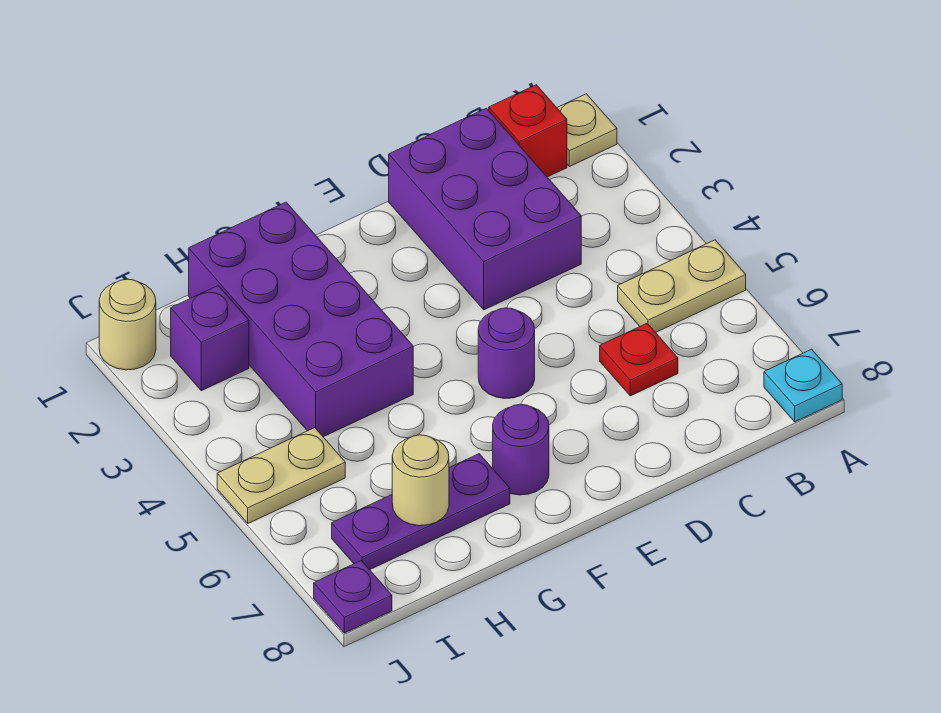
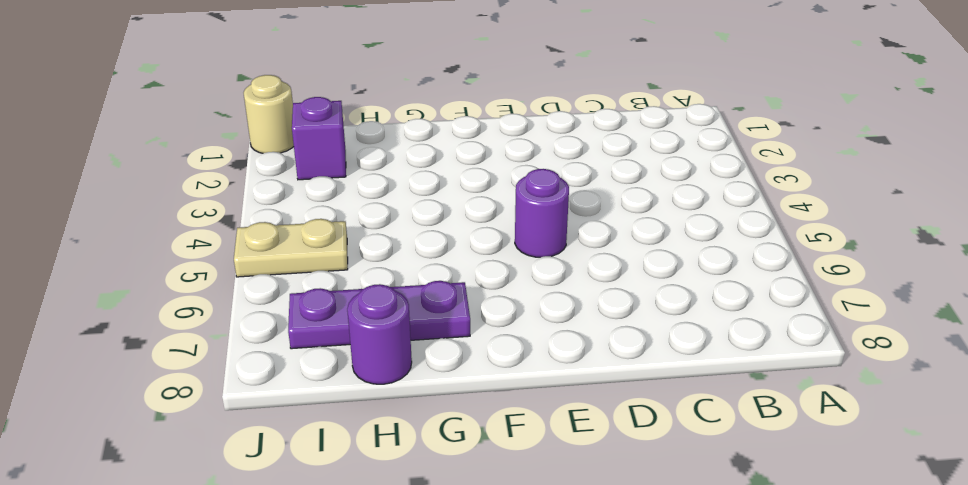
purple 1x1 round brick [347,284,412,384] -> purple 1x1 round brick moved to [493,404,549,495]
none -> tan 1x1 plate [557,94,617,166]
none -> tan 1x2 plate [618,240,746,332]
none -> cyan 1x1 plate [764,349,842,422]

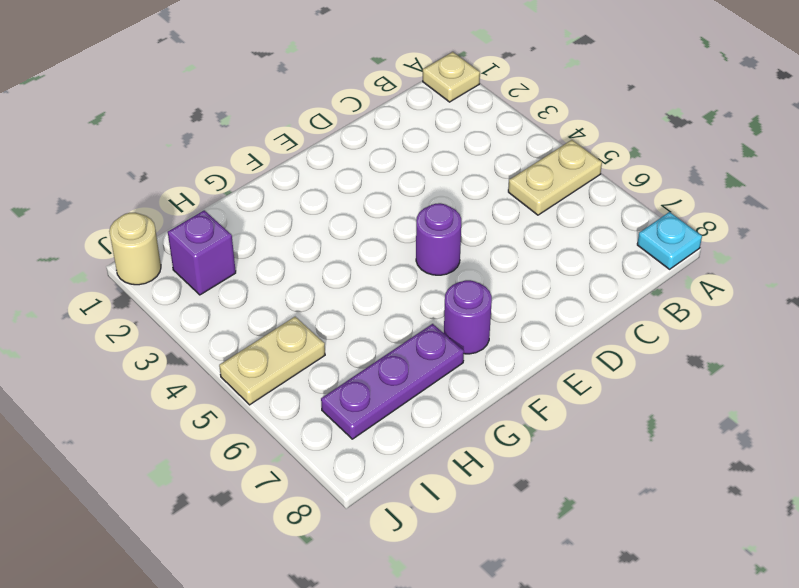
none -> red 1x1 brick [489,85,567,177]
none -> purple 2x3 brick [389,108,581,310]
none -> red 1x1 plate [600,323,678,396]

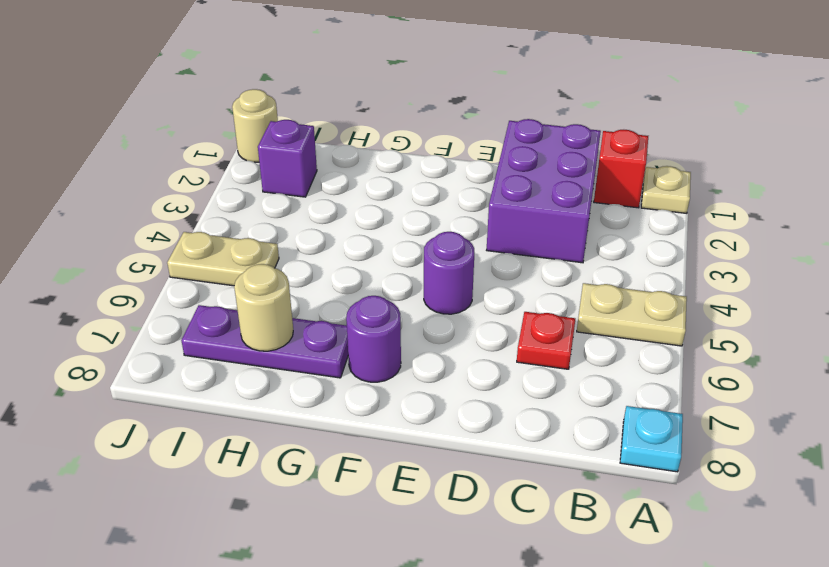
none -> purple 2x4 brick [189,202,413,437]
none -> purple 1x1 plate [314,561,392,633]

